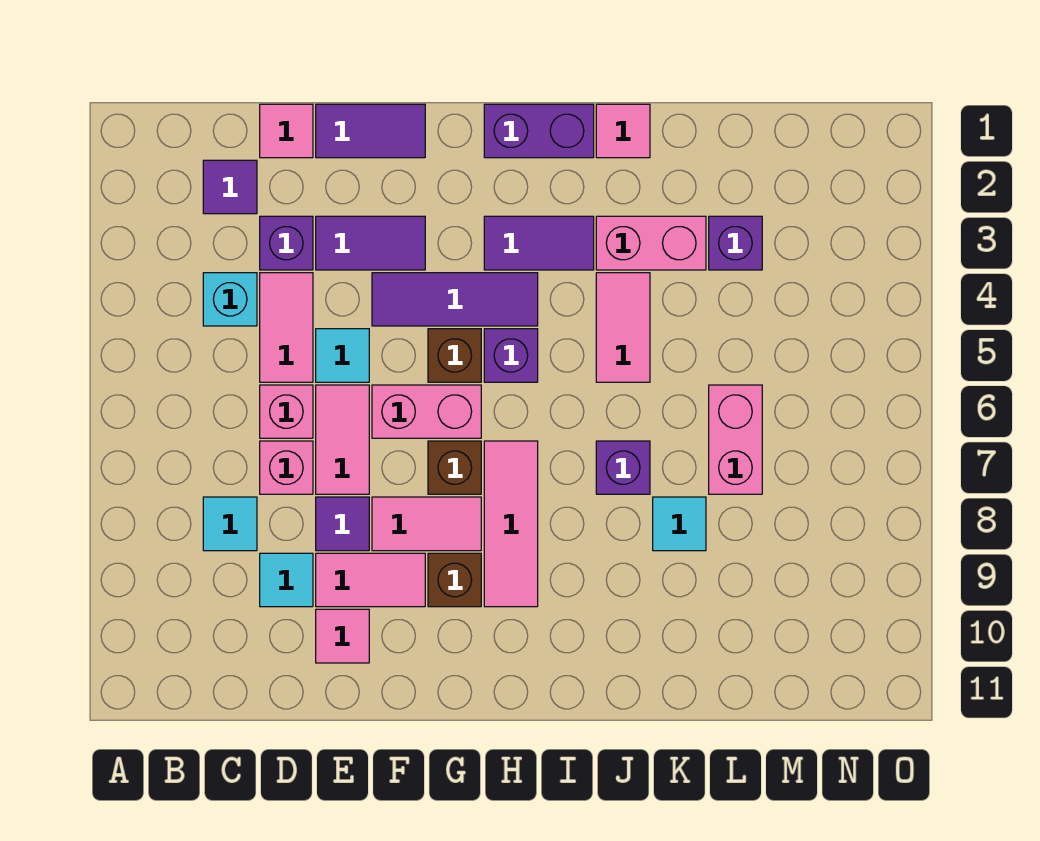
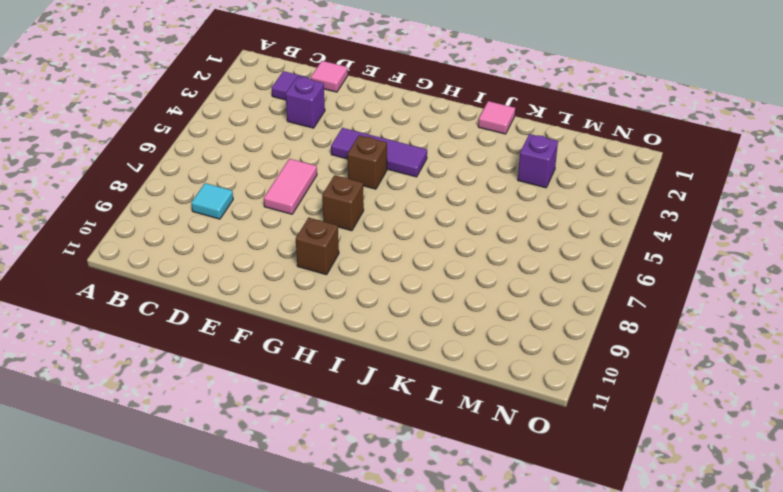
none -> cyan 1x1 brick [203,273,257,326]
none -> pink 1x2 tile [260,273,313,382]
none -> pink 1x1 brick [260,385,313,438]
none -> pink 1x1 brick [260,441,313,494]

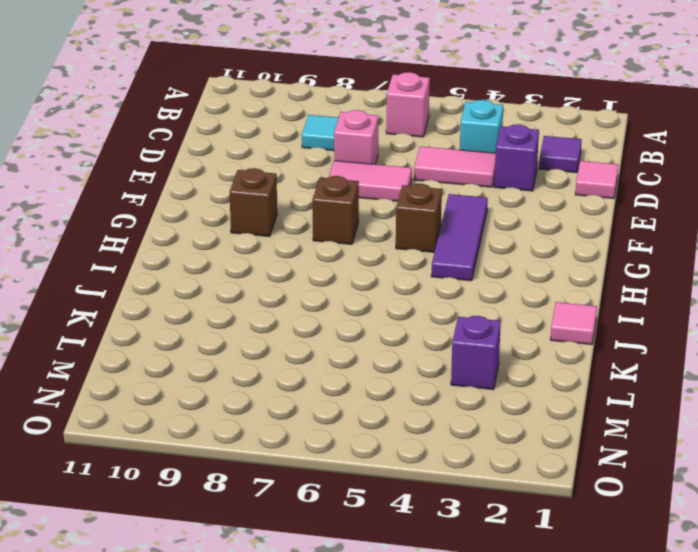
pink 1x1 brick [386,72,430,137] -> pink 1x1 brick moved to [260,385,313,438]
none -> cyan 1x1 tile [260,553,313,607]
none -> purple 1x2 tile [316,104,425,158]
none -> purple 1x2 tile [316,216,425,270]
none -> cyan 1x1 tile [316,329,369,382]

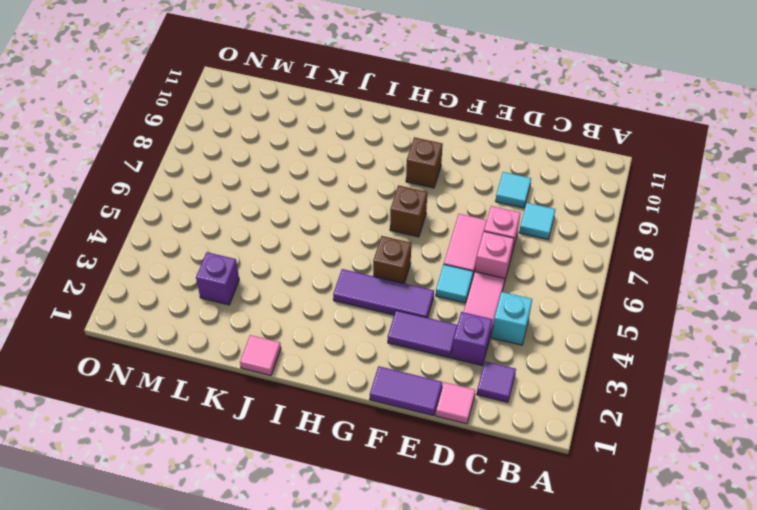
none -> purple 1x1 tile [316,497,369,551]
none -> pink 1x2 tile [316,553,425,607]
none -> pink 1x1 tile [316,609,369,663]
none -> pink 1x2 brick [372,385,481,438]

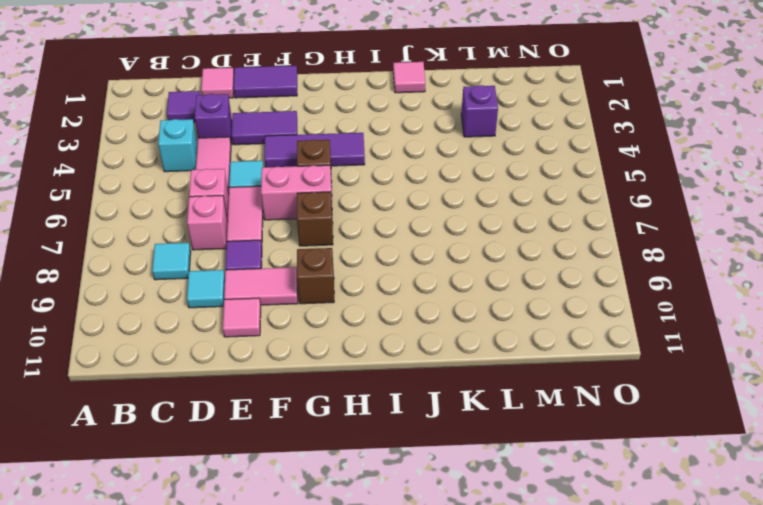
none -> pink 1x2 tile [372,497,481,551]
none -> purple 1x2 brick [484,104,594,158]
none -> purple 1x2 tile [484,216,594,270]
none -> purple 1x1 brick [484,329,538,382]

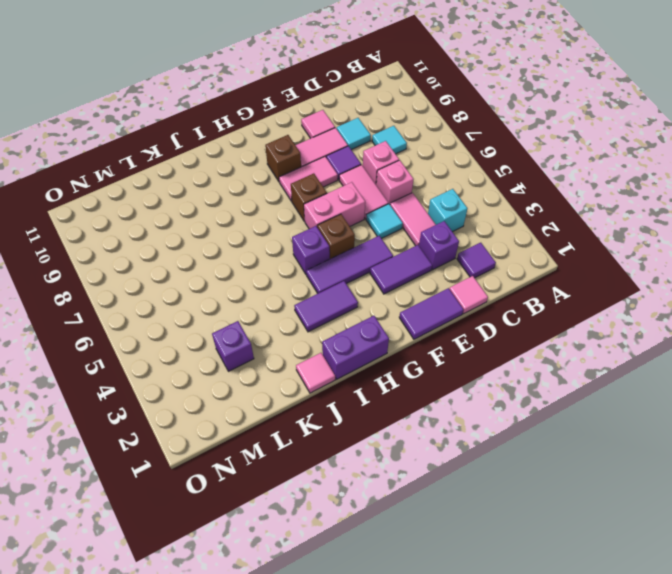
none -> pink 1x3 tile [484,441,538,607]
none -> pink 1x2 brick [596,216,706,270]
none -> pink 1x2 tile [596,273,650,382]
none -> purple 1x1 brick [596,441,650,494]

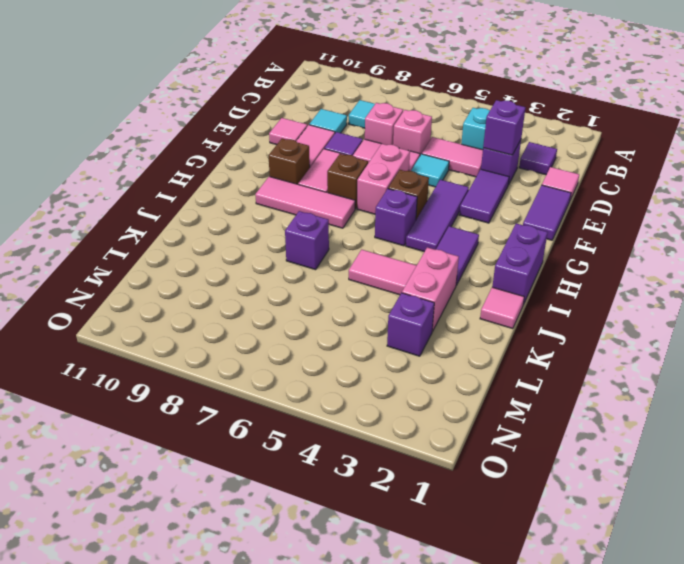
purple 1x1 brick [483,100,526,155] -> none
none -> cyan 1x1 tile [653,497,706,551]
none -> pink 1x2 brick [709,385,762,494]

